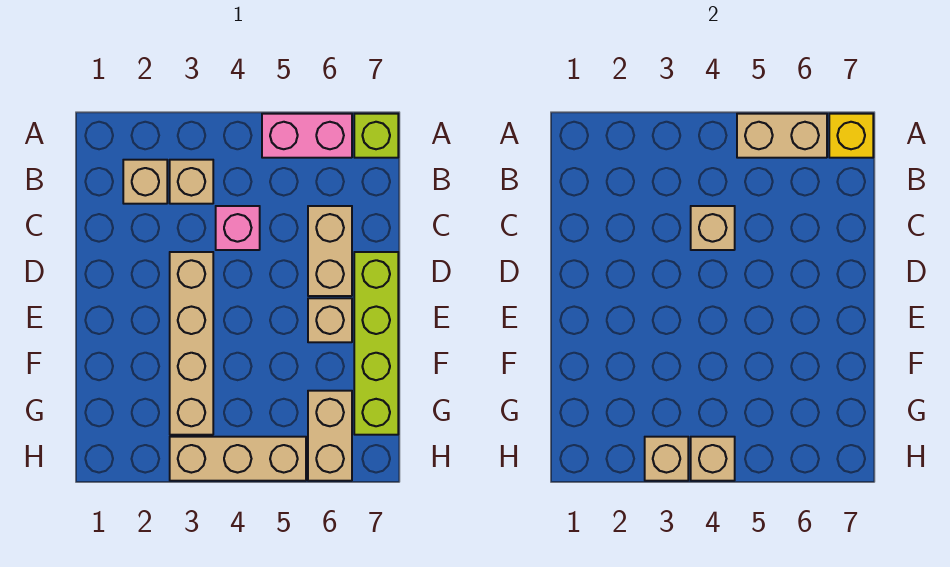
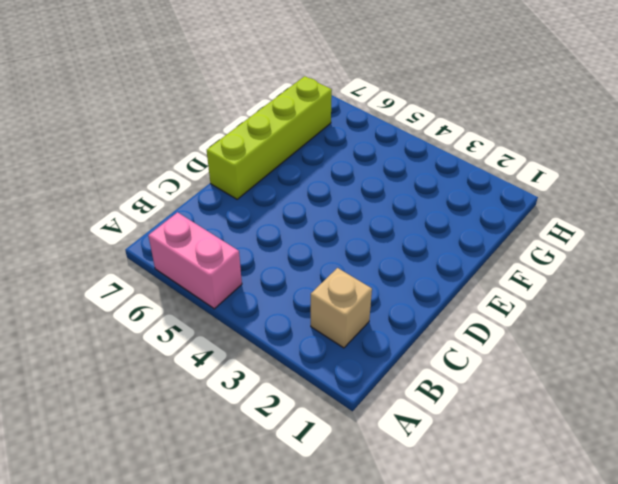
none -> lime 1x1 brick [354,114,398,158]
none -> tan 1x1 brick [170,160,213,204]
none -> pink 1x1 brick [216,206,260,250]

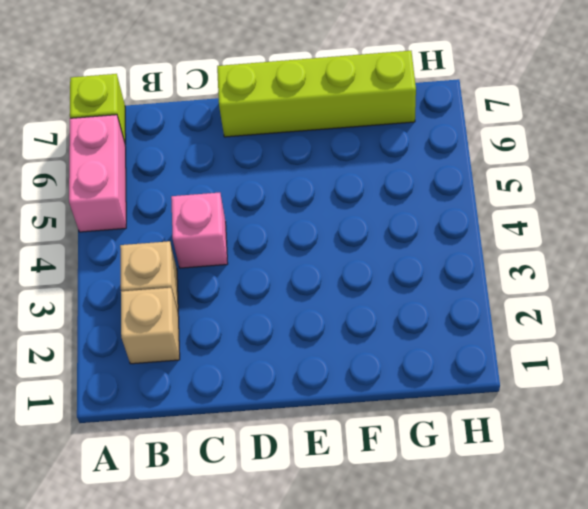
none -> tan 1x2 brick [308,206,352,296]
none -> tan 1x4 brick [170,252,213,435]
none -> tan 1x1 brick [308,298,352,342]

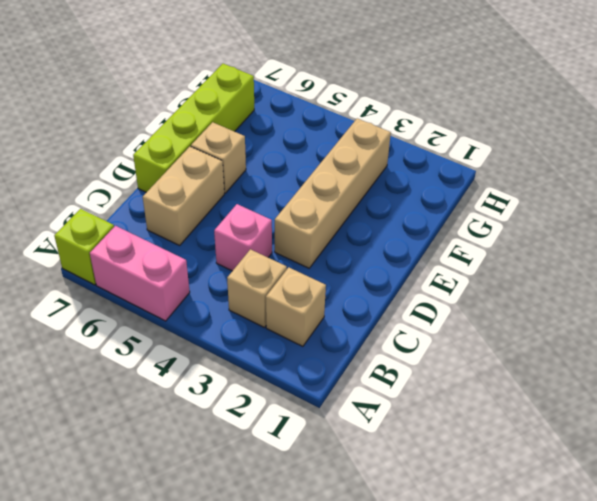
none -> tan 1x2 brick [308,391,352,481]
none -> tan 1x3 brick [170,437,306,481]
none -> tan 1x2 brick [737,114,827,158]

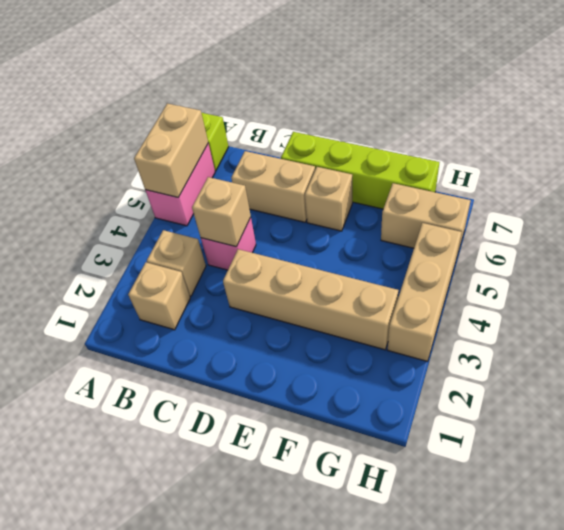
none -> yellow 1x1 brick [829,114,873,158]
none -> tan 1x1 brick [645,437,688,481]
none -> tan 1x1 brick [691,437,735,481]

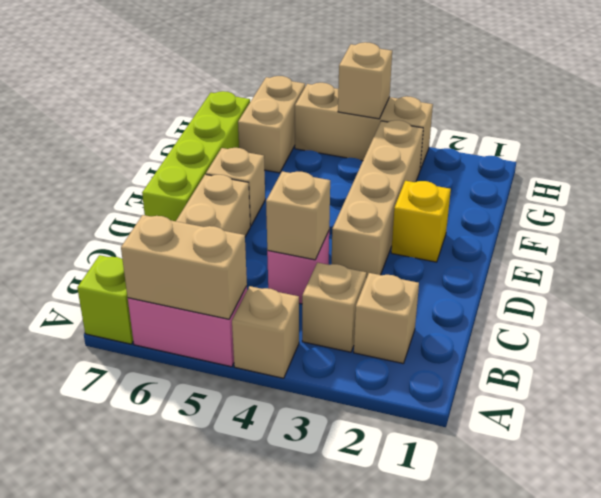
tan 1x1 brick [232,286,299,378] -> tan 1x1 brick moved to [645,437,688,481]
yellow 1x1 brick [391,181,451,262] -> yellow 1x1 brick moved to [829,114,873,158]

